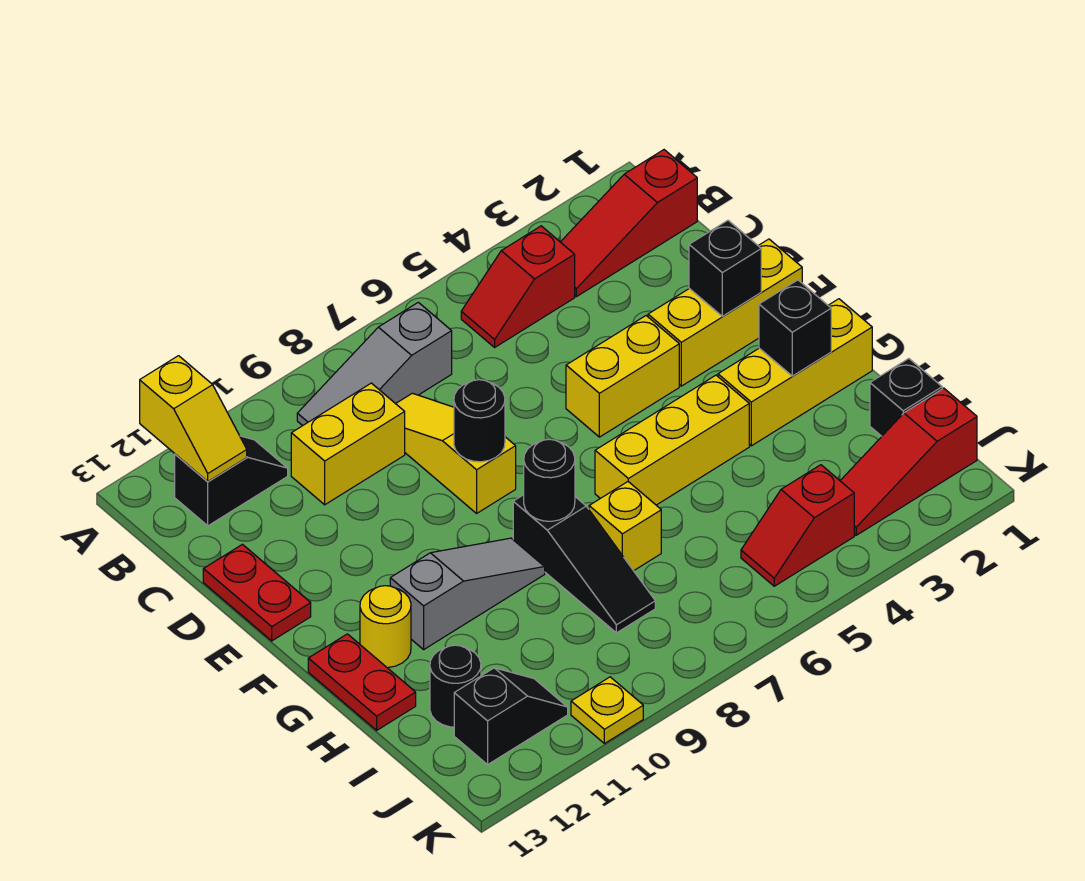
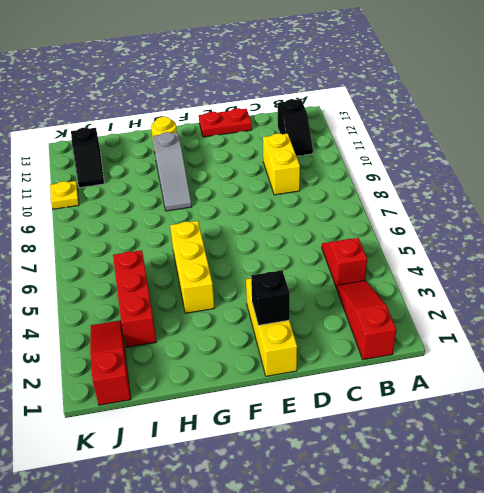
red 1x3 brick [113,250,156,347] -> none
none -> grey 1x3 slope [297,302,452,426]
none -> yellow 1x3 slope [396,393,516,513]
none -> yellow 1x2 brick [566,316,679,437]

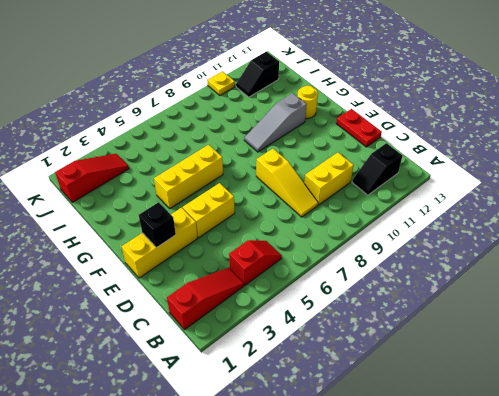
none -> grey 1x3 slope [297,302,452,426]
none -> yellow 1x3 brick [718,299,872,446]
none -> black 1x3 slope [513,495,655,633]

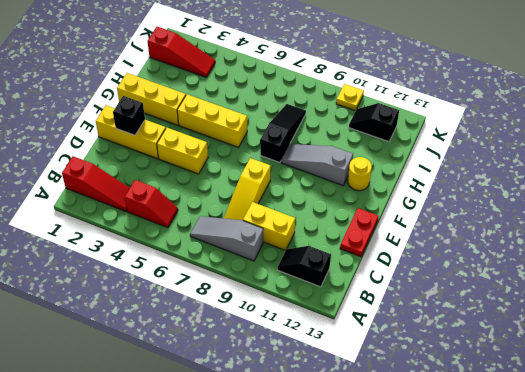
grey 1x3 slope [190,216,263,261] -> grey 1x3 slope turned to [297,302,452,426]
none -> red 1x2 plate [308,634,416,730]
none -> yellow 1x1 brick [589,482,661,571]
none -> black 1x1 brick [870,359,942,436]

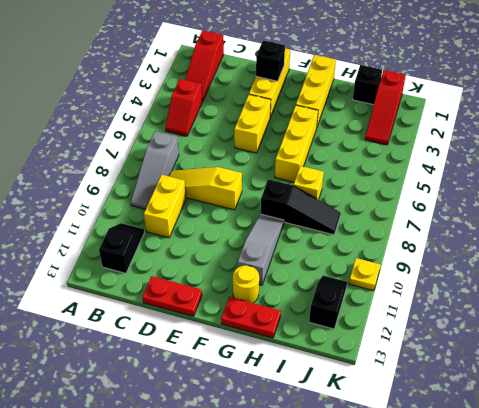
none -> black 1x1 round brick [430,645,481,727]
none -> red 1x2 slope [741,465,854,586]
none -> yellow 1x2 slope [140,356,247,482]

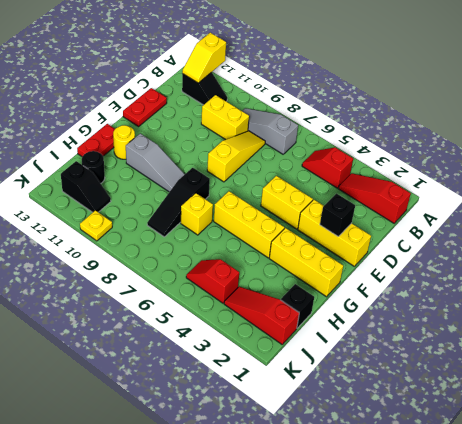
none -> black 1x1 round brick [454,380,505,462]
none -> black 1x1 brick [759,280,831,376]
none -> black 1x1 round brick [524,439,575,521]

